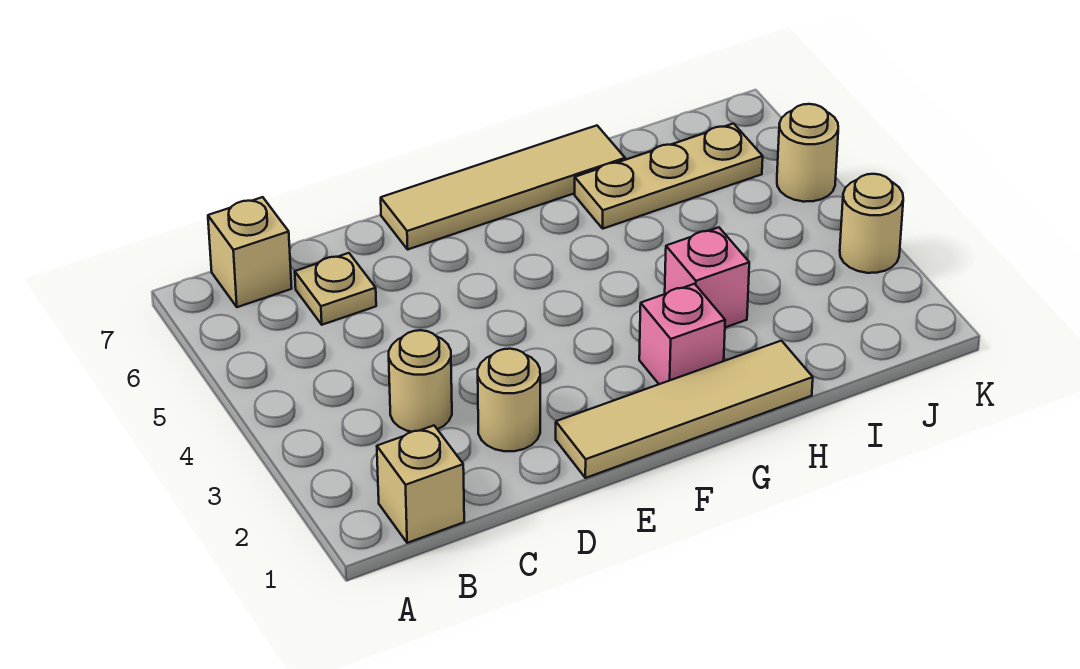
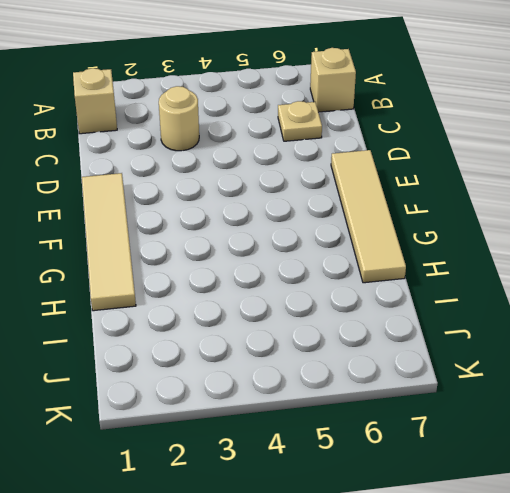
none -> tan 1x1 round brick [478,349,540,451]
none -> pink 1x1 brick [639,284,725,384]
none -> pink 1x1 brick [665,227,749,327]

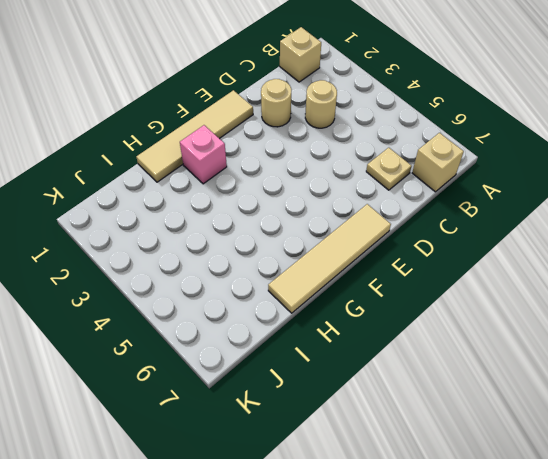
none -> pink 1x1 brick [665,227,749,327]
none -> tan 1x3 plate [575,123,763,229]
none -> tan 1x1 round brick [840,174,903,273]

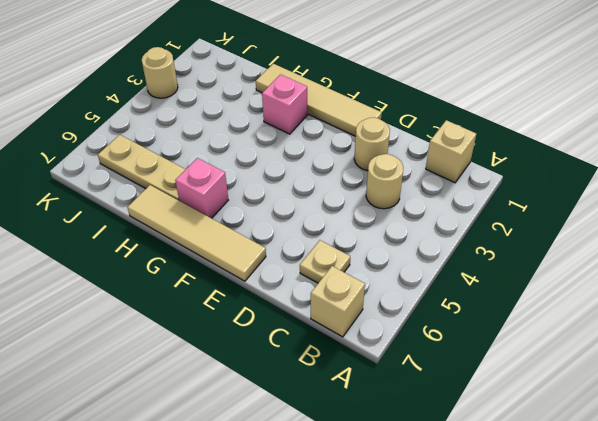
pink 1x1 brick [175,158,228,218] -> pink 1x1 brick moved to [665,227,749,327]
none -> tan 1x1 round brick [777,104,838,202]

